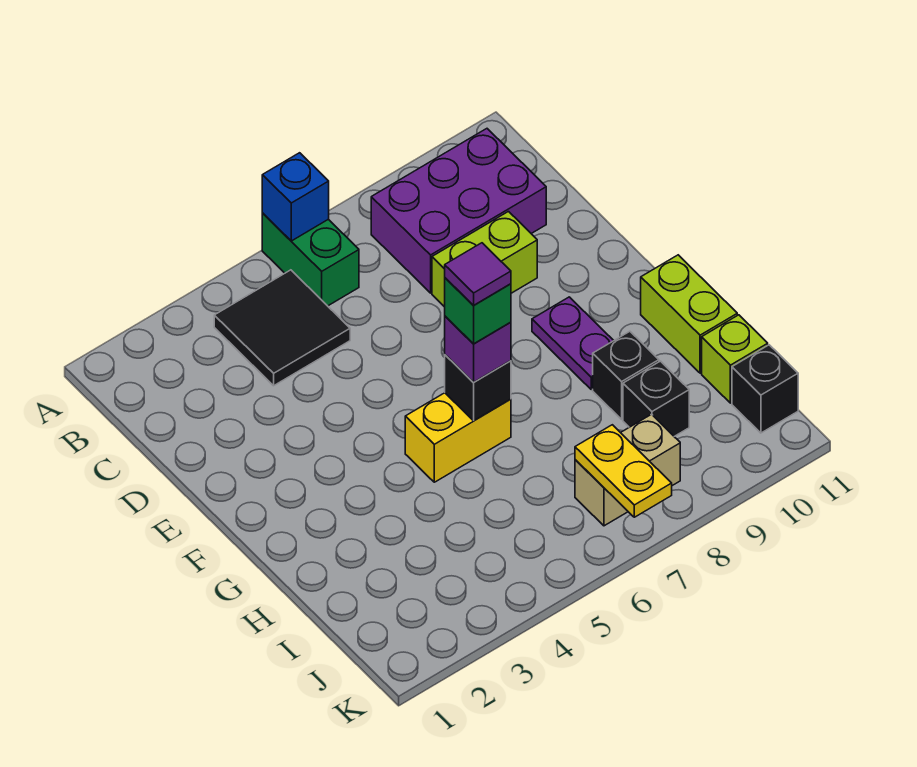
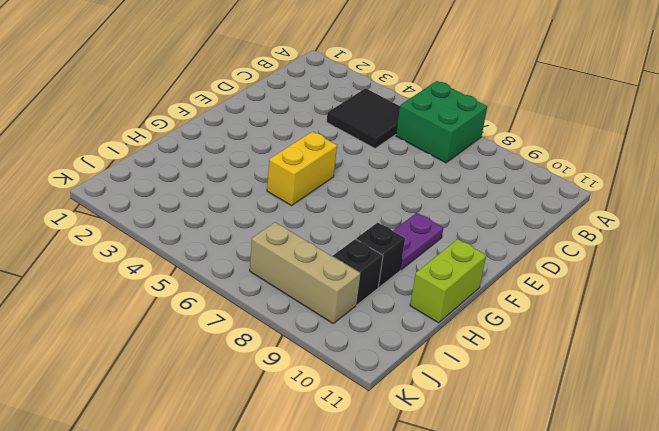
green 2x2 brick [396,81,487,163] -> green 1x2 brick [262,213,359,306]
yellow 1x2 brick [267,132,337,206] -> yellow 1x2 brick turned to [405,393,511,482]
tan 1x3 brick [250,222,360,323] -> tan 1x2 brick [575,414,680,526]
none -> purple 2x3 brick [371,129,546,293]
none -> lime 1x2 brick [432,212,537,307]
none -> lime 1x1 brick [702,315,768,403]

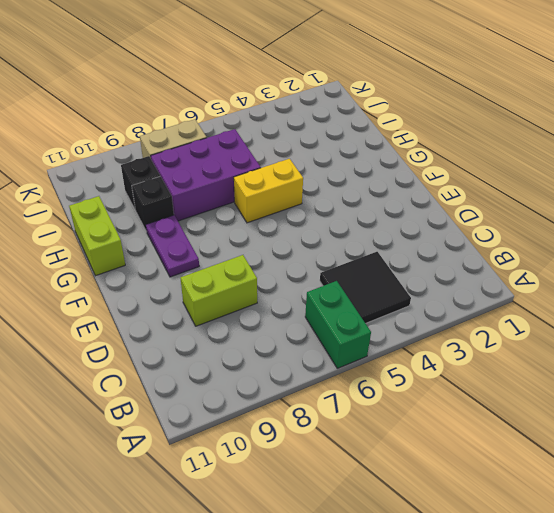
purple 2x3 brick [151,129,261,221] -> purple 2x3 brick moved to [371,129,546,293]
none -> lime 1x1 brick [702,315,768,403]
none -> black 1x1 brick [732,345,798,433]
none -> blue 1x1 brick [262,153,329,241]

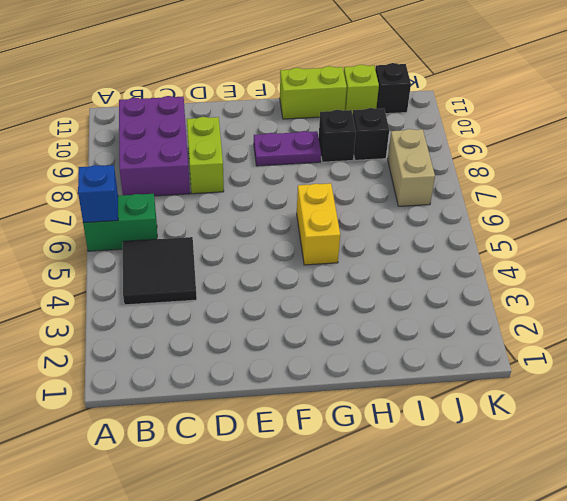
none -> black 1x1 brick [445,355,511,421]
none -> yellow 1x2 plate [575,425,672,517]
none -> purple 1x1 brick [445,316,511,382]

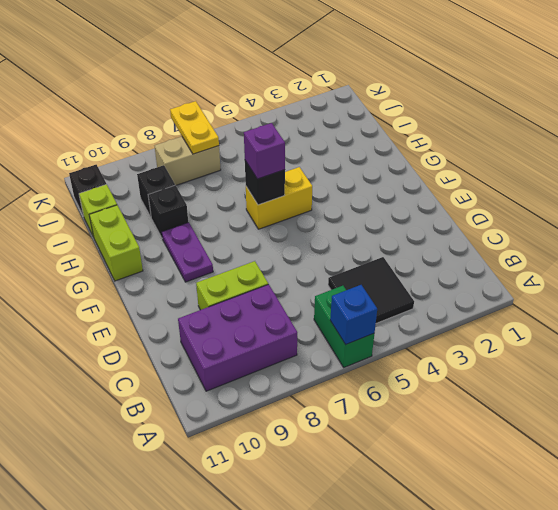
none -> green 1x1 brick [445,278,511,344]
none -> purple 1x1 tile [445,243,511,305]

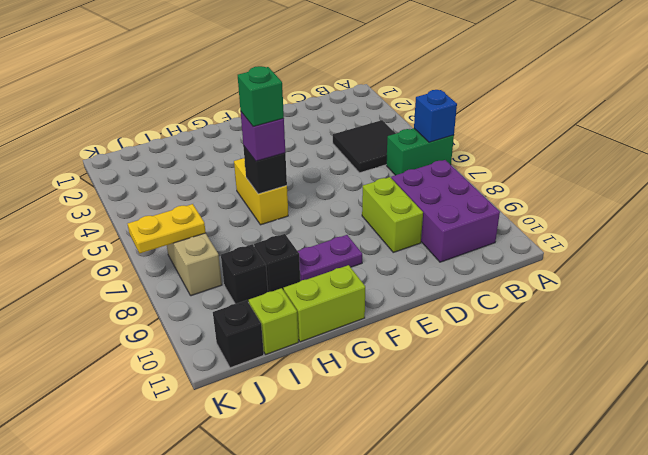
none -> purple 1x1 tile [445,243,511,305]

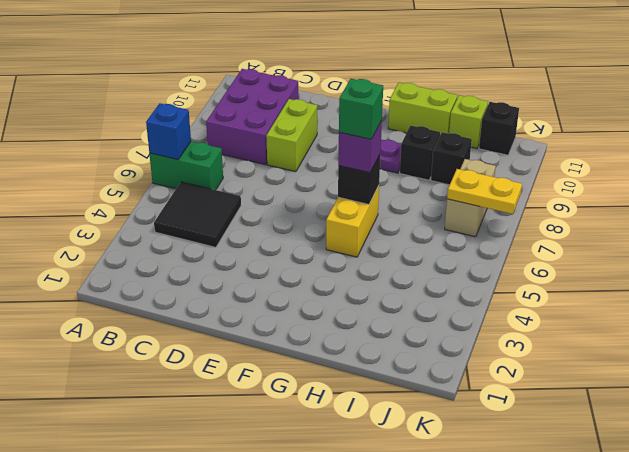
none -> purple 1x1 tile [445,243,511,305]

